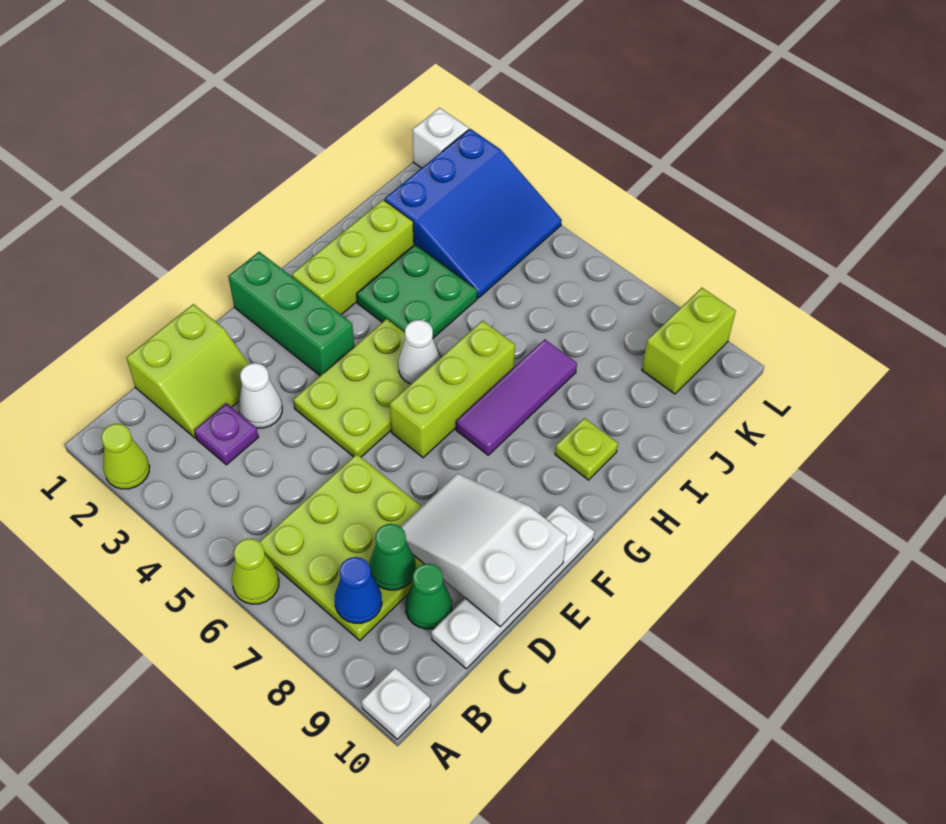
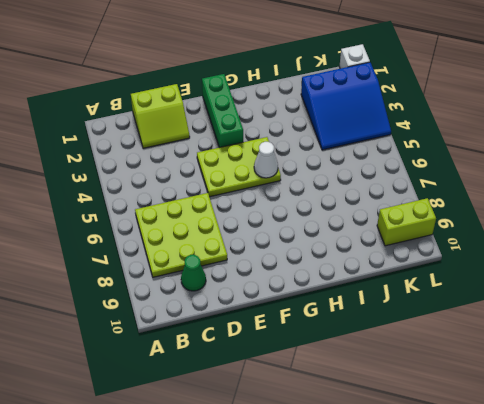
none -> lime 1x1 cone [101,424,150,489]
none -> lime 1x1 cone [232,539,279,604]
none -> white 1x1 plate [361,668,431,739]

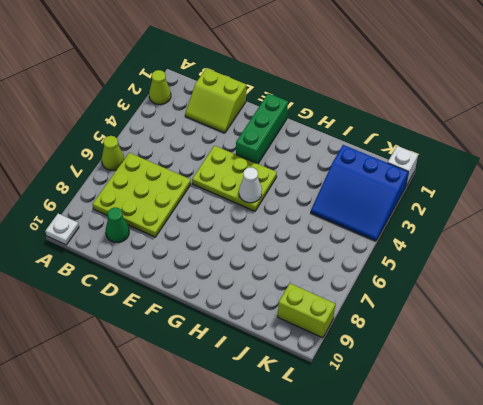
none -> purple 1x1 plate [194,403,258,465]
none -> white 1x4 plate [431,504,594,669]
none -> white 1x1 cone [238,363,282,428]

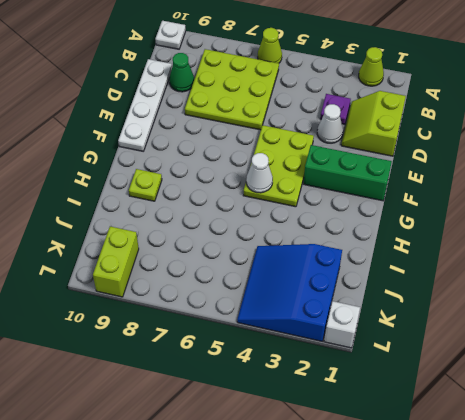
none -> lime 1x3 brick [390,321,515,458]
none -> lime 1x3 brick [292,200,414,315]
none -> purple 1x3 tile [456,339,577,455]

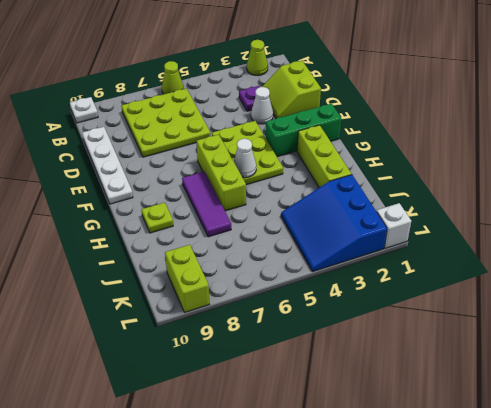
none -> green 1x1 cone [405,563,452,629]
none -> green 2x2 plate [357,244,477,338]
none -> blue 1x1 cone [335,557,382,623]

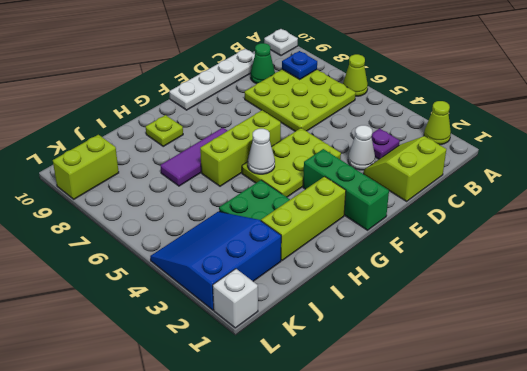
blue 1x1 plate [282,51,317,79] -> blue 1x1 cone [335,557,382,623]
none -> green 1x1 cone [369,524,416,590]
none -> white 2x3 slope [401,473,567,627]

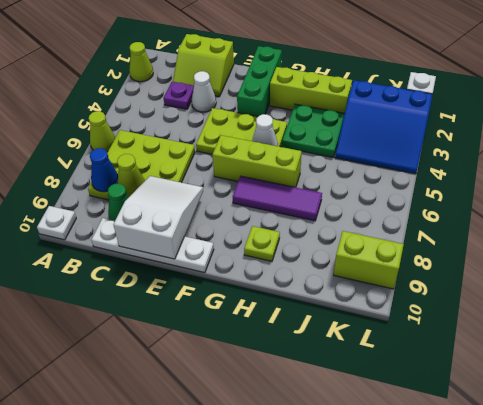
lime 1x1 cone [117,154,144,197] -> green 1x1 cone [369,524,416,590]

